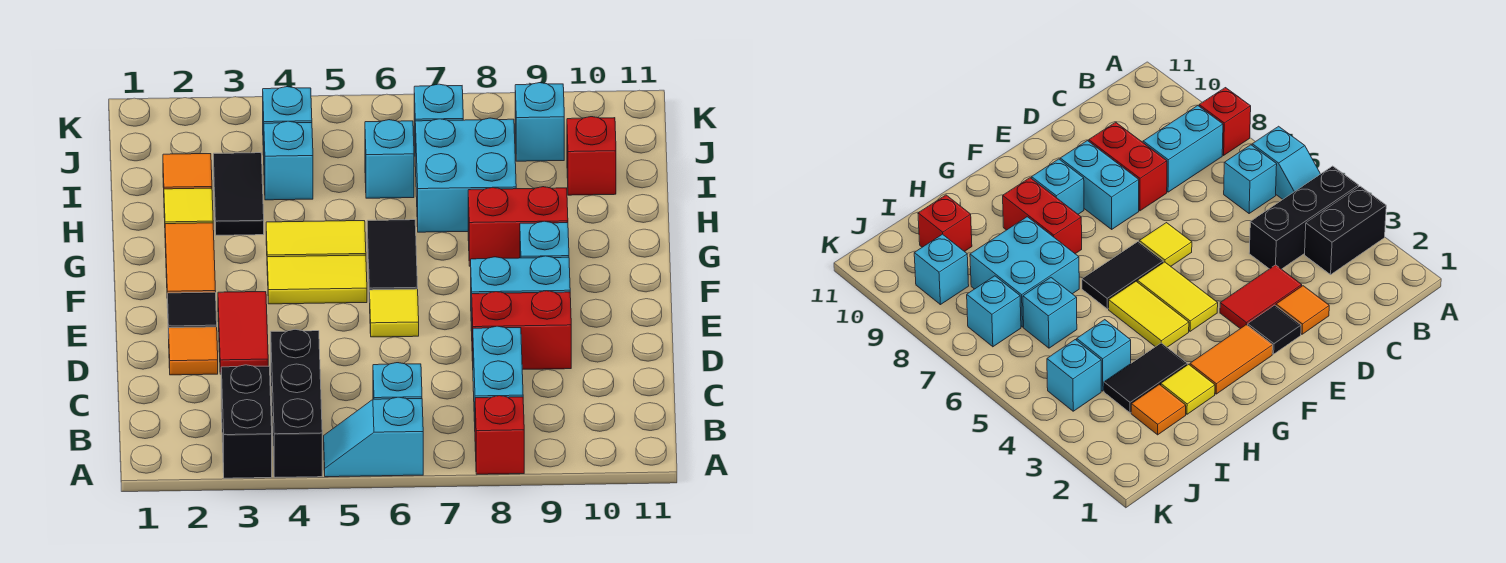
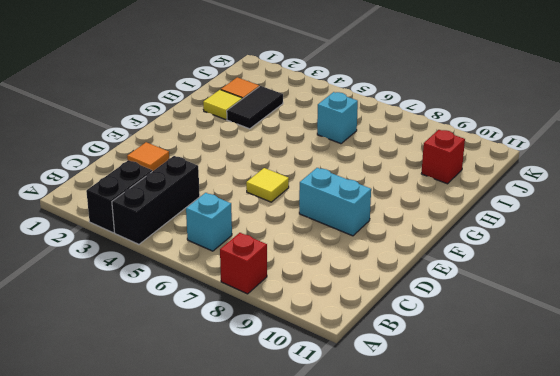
none -> cyan 1x2 slope [324,397,423,477]
none -> cyan 1x2 brick [473,326,523,422]
none -> red 1x2 tile [218,292,268,374]

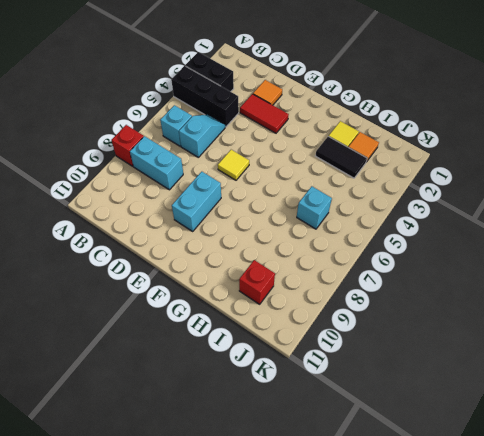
cyan 1x2 slope [179,115,225,157] -> cyan 1x2 slope moved to [324,397,423,477]
none -> red 1x2 brick [472,291,571,369]
none -> black 1x1 tile [167,292,217,338]
none -> orange 1x2 tile [165,223,216,293]

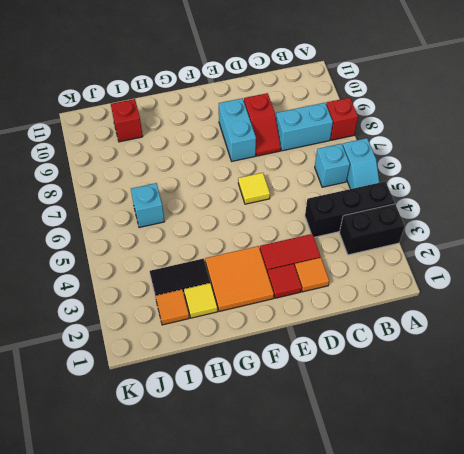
red 1x2 slope [244,93,281,156] -> red 1x2 brick [472,291,571,369]
red 1x1 tile [267,264,302,298] -> black 1x1 tile [167,292,217,338]
orange 2x2 tile [205,246,274,311] -> orange 1x2 tile [165,223,216,293]
none -> yellow 1x2 tile [267,255,367,304]
none -> black 1x2 tile [367,220,418,302]
none -> cyan 1x1 brick [520,221,569,258]

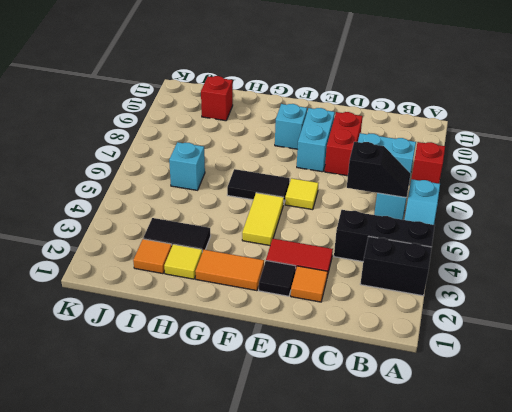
black 1x2 slope [347,142,411,198] -> none
none -> yellow 1x2 tile [266,221,366,257]
none -> red 1x2 brick [468,187,568,266]
none -> cyan 2x2 brick [415,118,516,232]

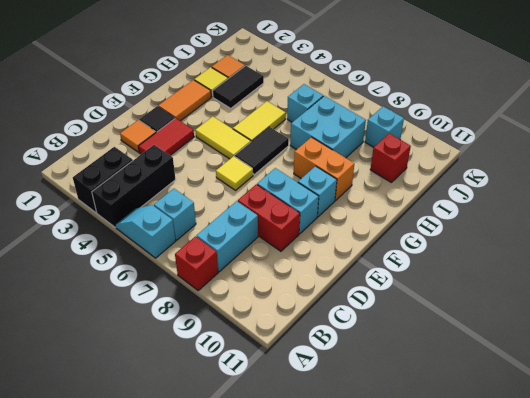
yellow 1x2 tile [233,101,286,141] -> yellow 1x2 tile turned to [266,221,366,257]
orange 1x2 brick [294,137,354,200] -> red 1x2 brick [468,187,568,266]
none -> cyan 1x1 brick [264,121,313,200]
none -> cyan 1x1 brick [263,87,312,155]
none -> cyan 1x1 brick [414,84,463,137]

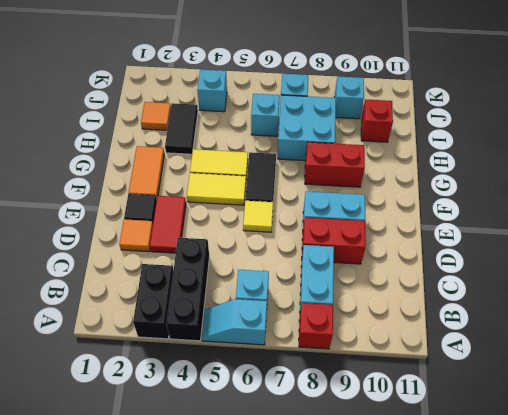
none -> cyan 1x1 brick [520,221,569,258]
none -> yellow 1x1 tile [164,188,213,224]
none -> cyan 1x1 brick [264,121,313,200]

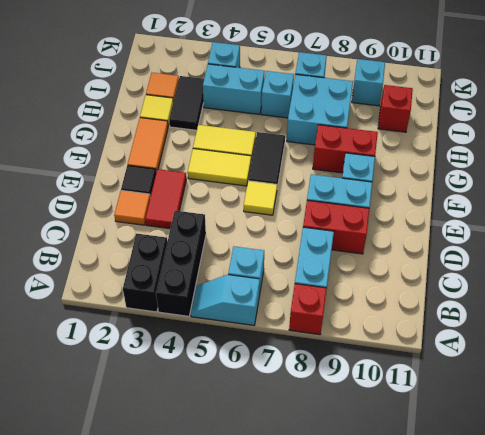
cyan 1x2 brick [203,64,265,114] -> cyan 1x1 brick [264,121,313,200]

